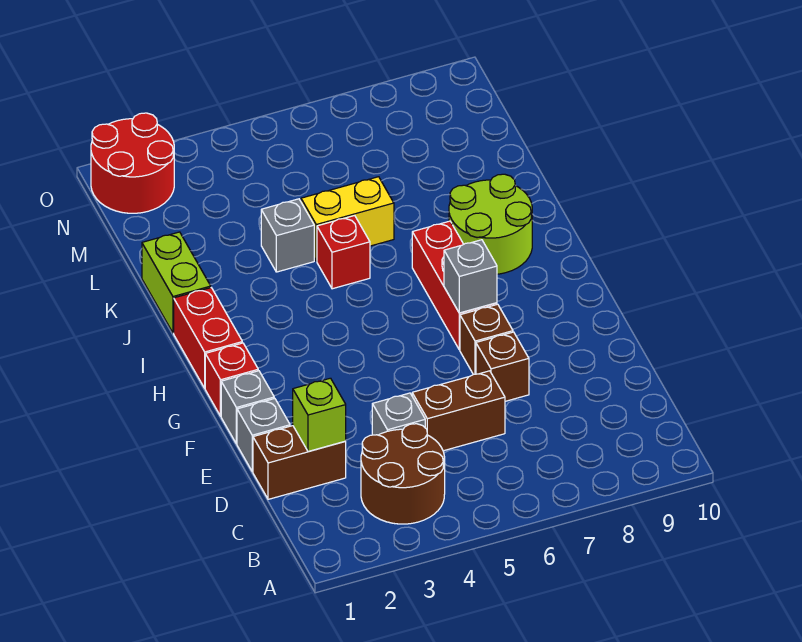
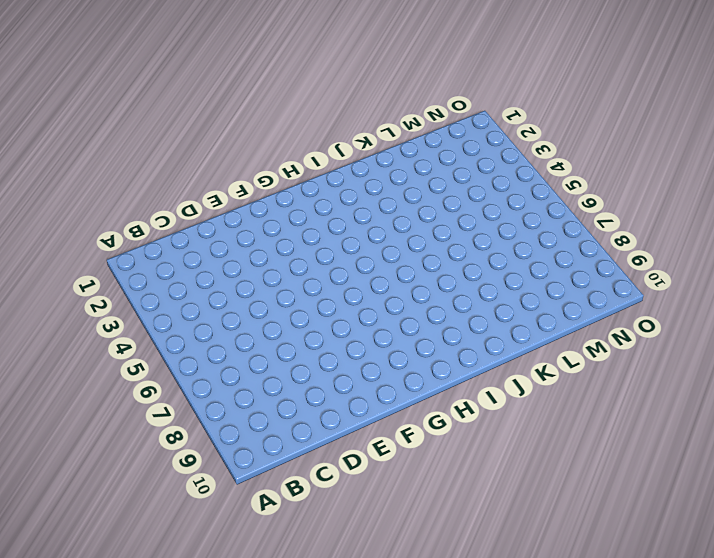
none -> brown 2x2 round brick [361,424,445,524]
none -> brown 1x2 brick [253,426,346,499]
none -> grey 1x1 brick [372,393,425,435]

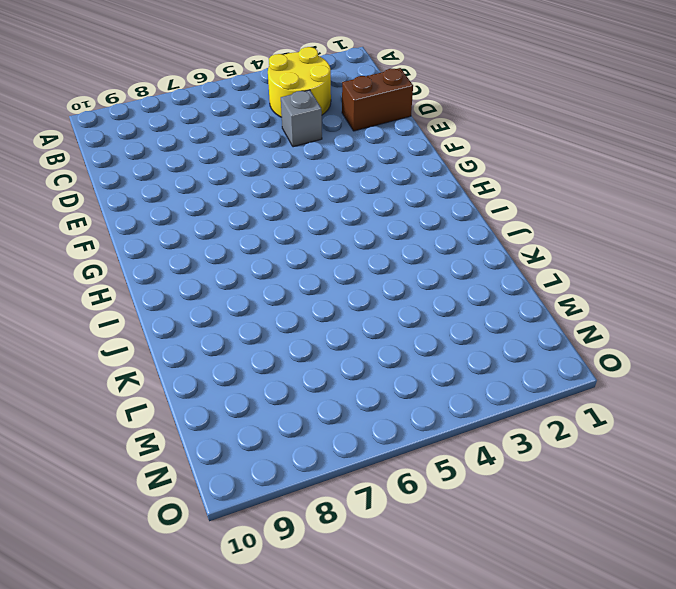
yellow 2x2 round brick [268,47,331,117] -> brown 2x2 round brick [361,424,445,524]
none -> brown 1x2 brick [412,371,505,451]
none -> grey 1x1 brick [237,398,290,472]
none -> brown 1x1 brick [476,332,529,401]

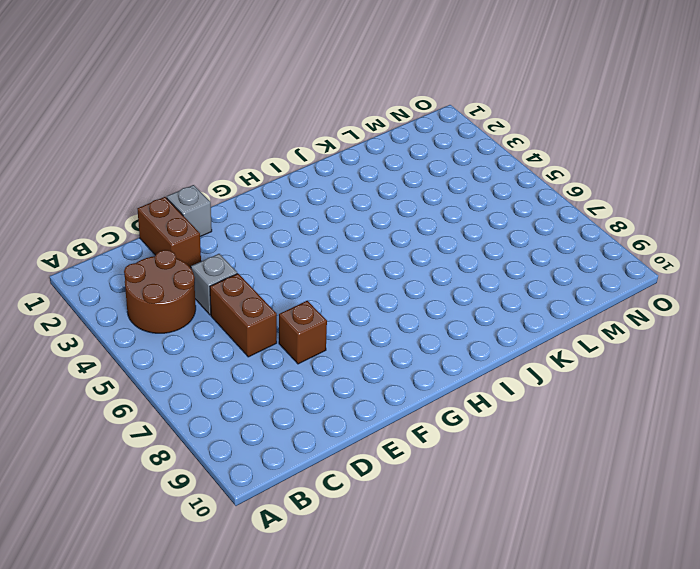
none -> grey 1x1 brick [221,371,274,444]
none -> brown 1x1 brick [460,304,513,375]
none -> red 1x1 brick [205,343,258,416]

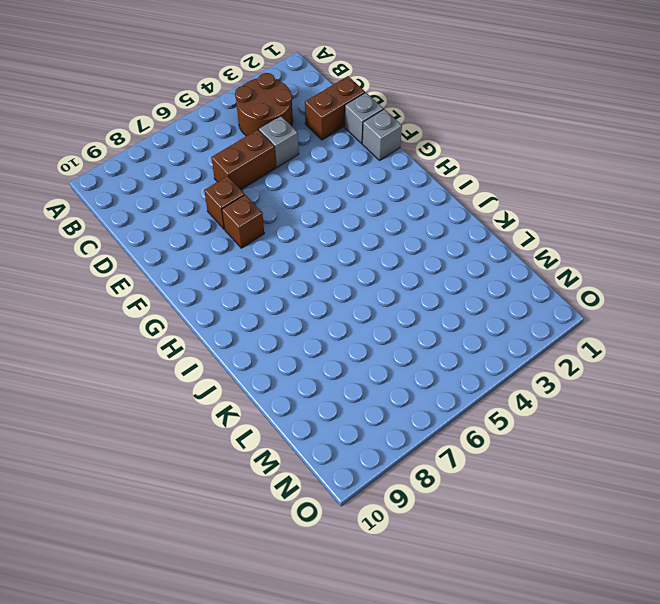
none -> red 1x1 brick [205,343,258,416]
none -> red 1x3 brick [412,221,497,350]
none -> red 1x2 brick [174,288,242,388]

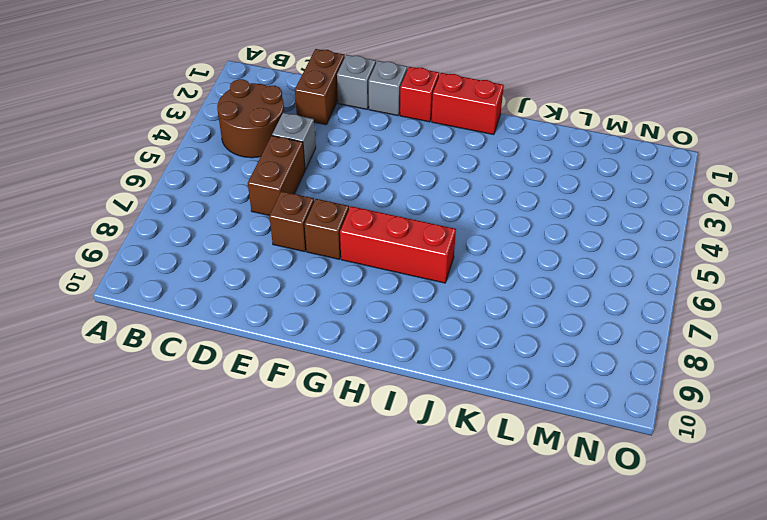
none -> lime 2x2 round brick [449,174,532,274]
none -> lime 1x2 brick [142,232,211,333]
none -> red 1x1 brick [317,216,370,289]

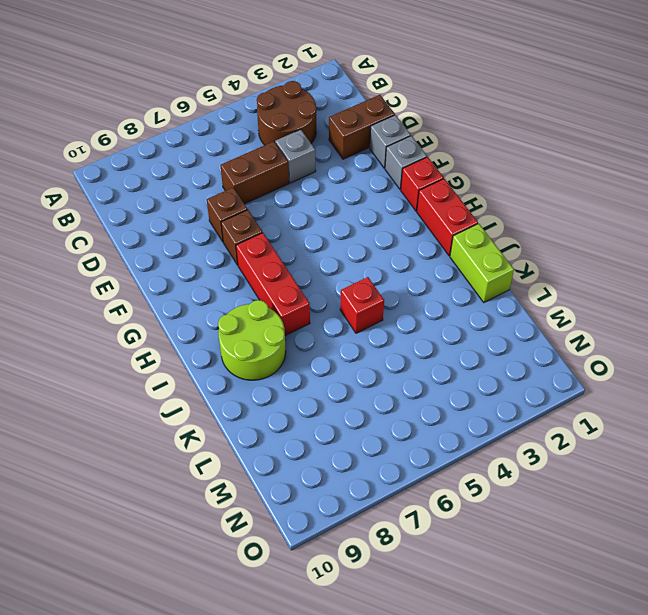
none -> grey 1x1 brick [261,199,314,272]
none -> yellow 1x2 brick [301,177,394,261]
none -> red 2x2 round brick [91,113,174,213]

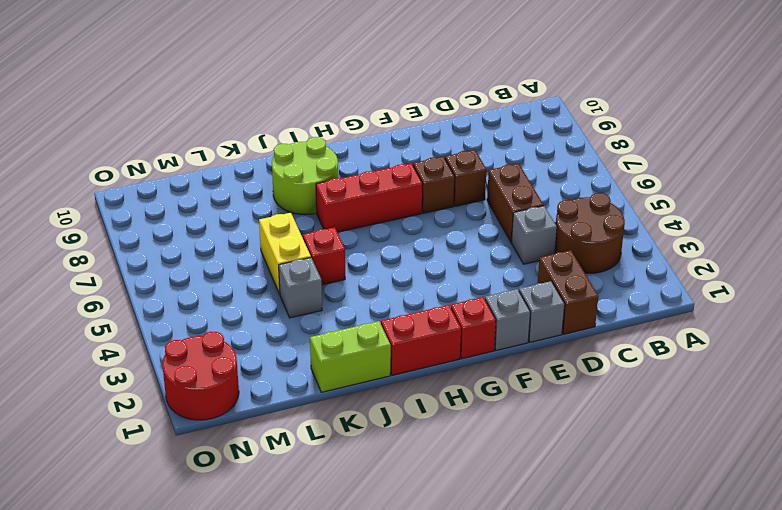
none -> lime 1x1 brick [293,378,346,452]
none -> grey 1x1 brick [444,240,497,313]

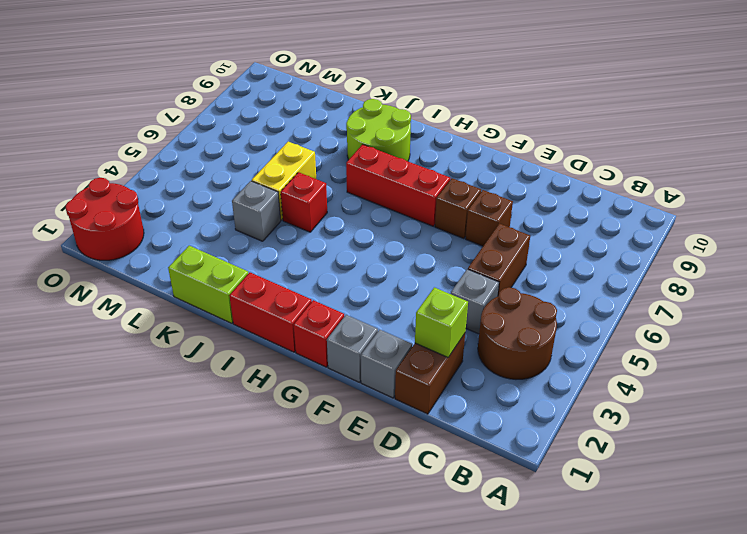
none -> grey 1x1 brick [444,240,497,313]

